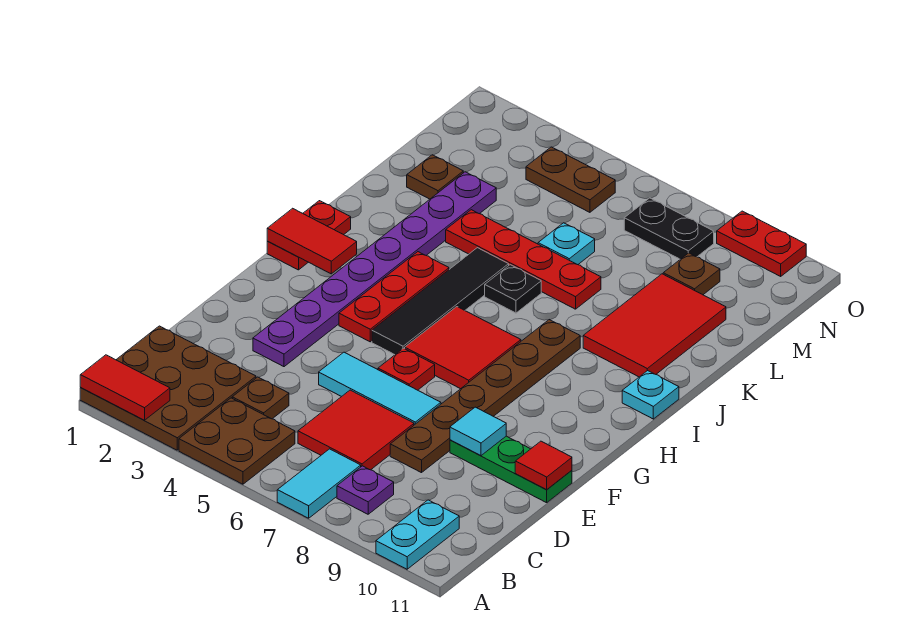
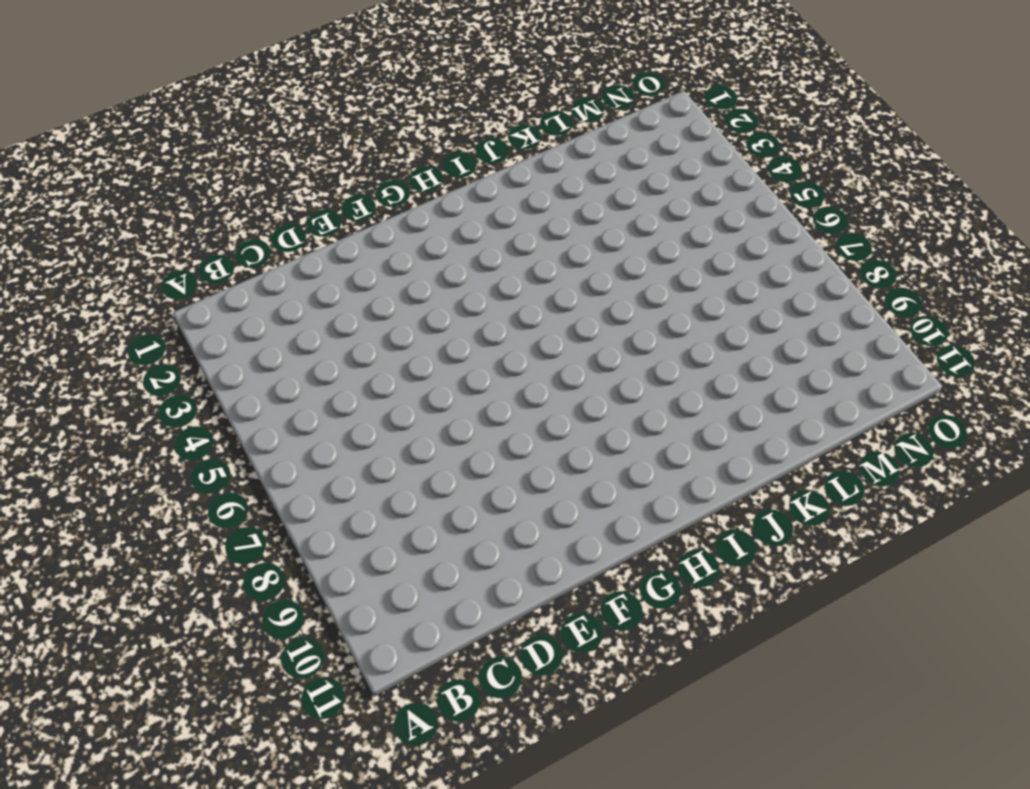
none -> brown 3x3 plate [80,326,256,450]
none -> brown 2x2 plate [179,398,295,484]
none -> cyan 1x2 tile [277,449,361,518]
none -> cyan 1x2 plate [376,500,459,569]

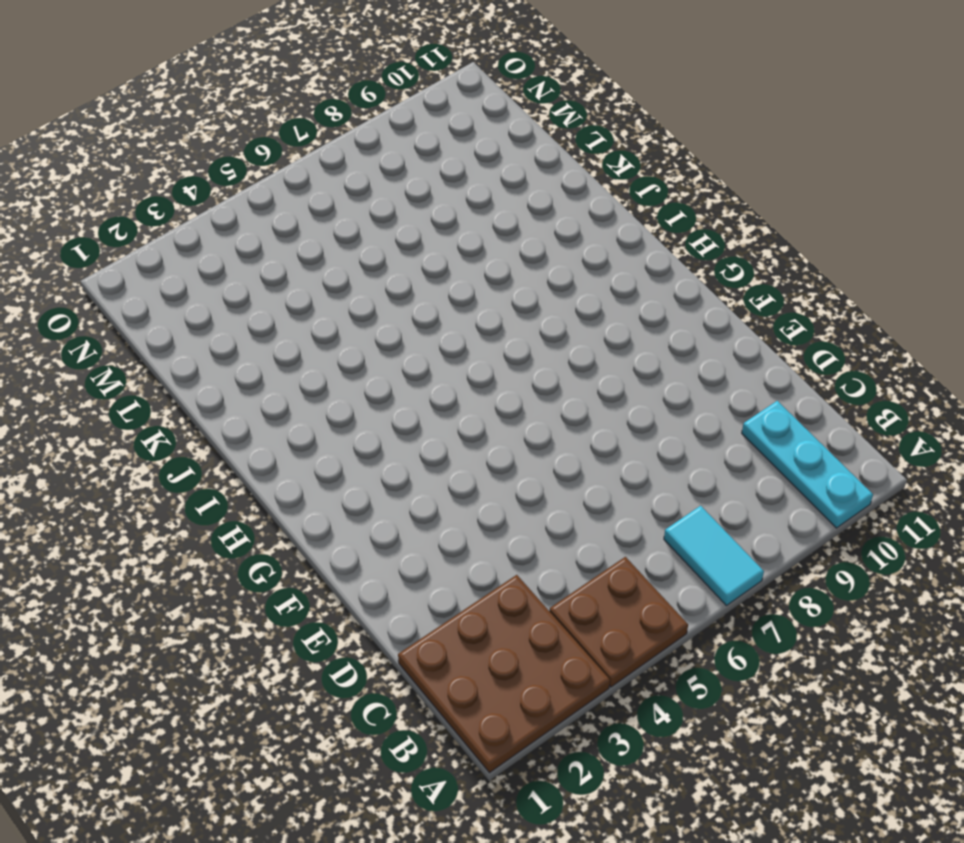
cyan 1x3 plate [742,401,873,528] -> cyan 1x2 plate [376,500,459,569]
none -> purple 1x1 plate [337,466,394,514]
none -> brown 1x1 plate [232,377,289,419]
none -> red 2x2 tile [298,390,414,470]
none -> brown 1x6 plate [390,320,580,473]

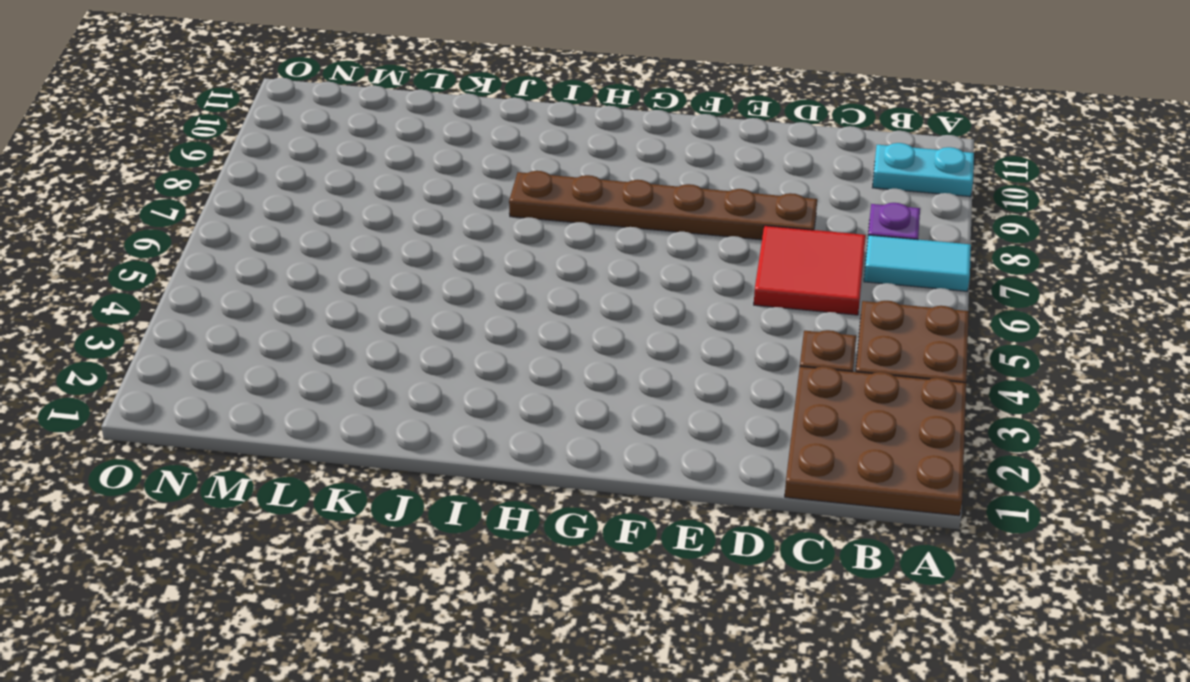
none -> purple 1x8 plate [253,172,496,367]
none -> cyan 1x3 tile [319,352,441,425]
none -> green 1x3 plate [450,436,572,503]
none -> red 1x1 plate [378,348,435,390]

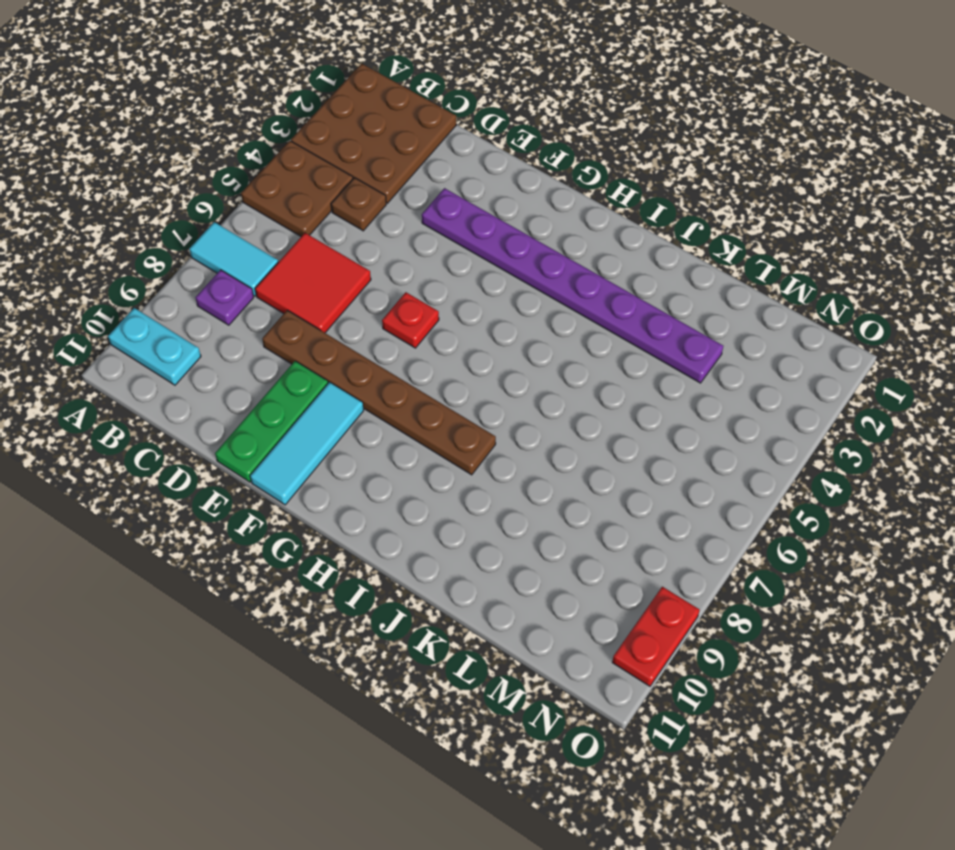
cyan 1x3 tile [250,382,364,505] -> cyan 1x3 tile moved to [319,352,441,425]
none -> red 1x3 plate [339,252,449,342]
none -> black 1x4 tile [372,248,509,355]
none -> red 2x2 tile [405,307,521,389]
none -> red 1x2 plate [267,201,351,270]

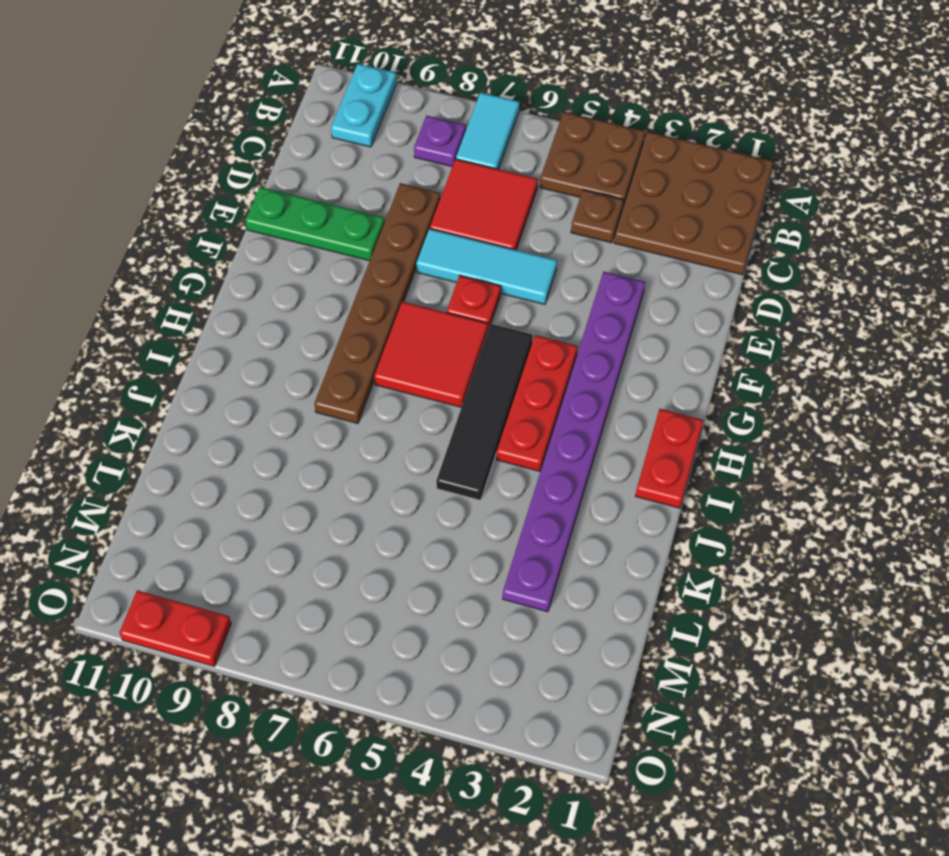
none -> cyan 1x1 plate [622,371,679,419]
none -> black 1x1 plate [485,265,541,313]
none -> red 2x3 tile [583,274,726,377]
none -> red 1x4 plate [446,210,601,309]

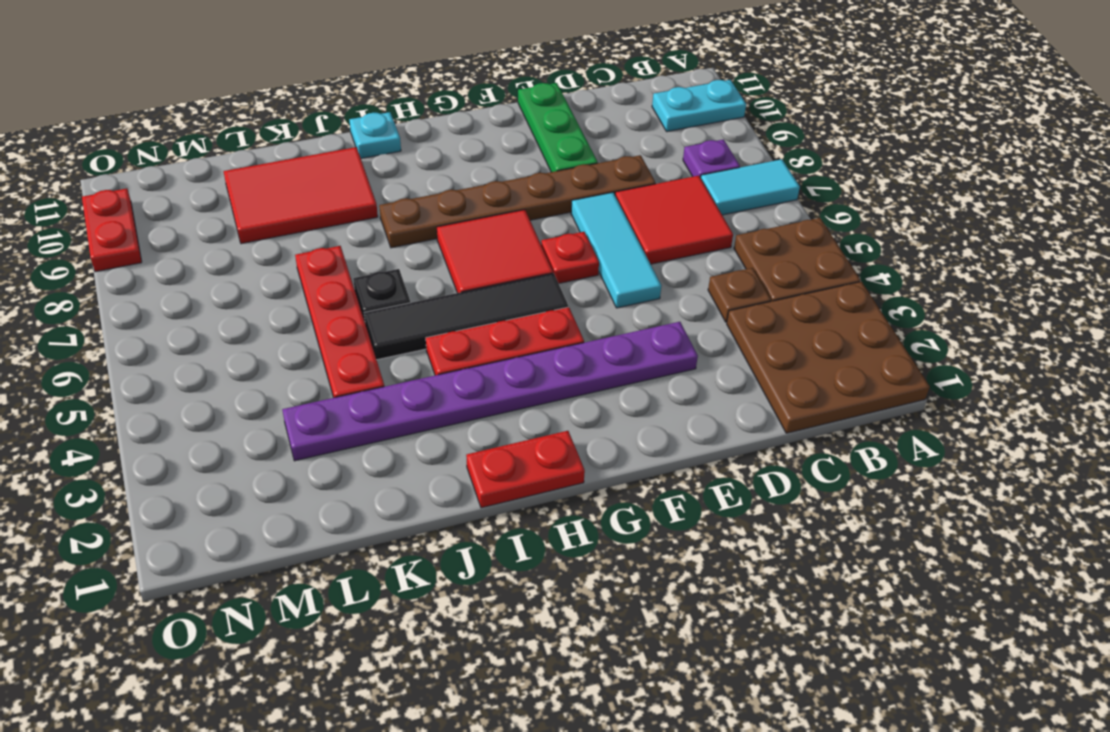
none -> brown 1x1 plate [407,155,463,199]
none -> cyan 1x1 plate [538,223,595,265]
none -> brown 1x1 plate [663,253,720,295]
none -> brown 1x2 plate [526,147,615,212]

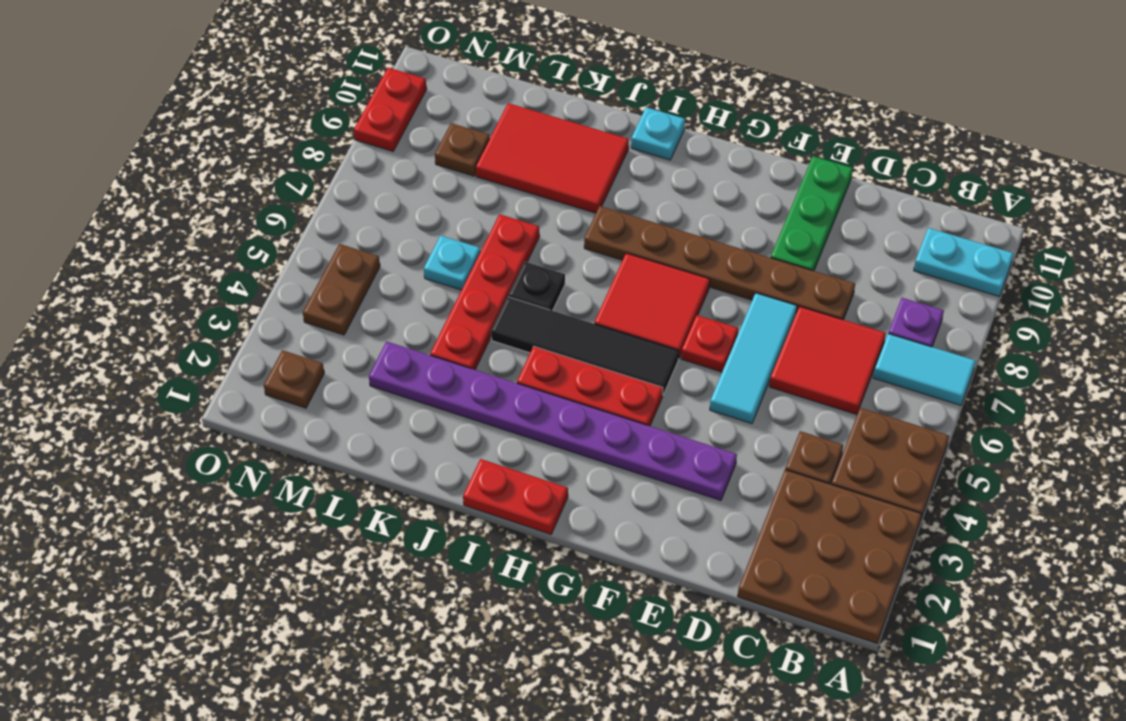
brown 1x1 plate [264,350,324,408] -> brown 1x1 plate moved to [407,155,463,199]
none -> black 1x2 plate [624,198,714,259]
none -> red 1x2 tile [80,355,170,420]
none -> cyan 1x1 tile [450,407,506,456]
none -> red 1x1 tile [515,441,572,490]

